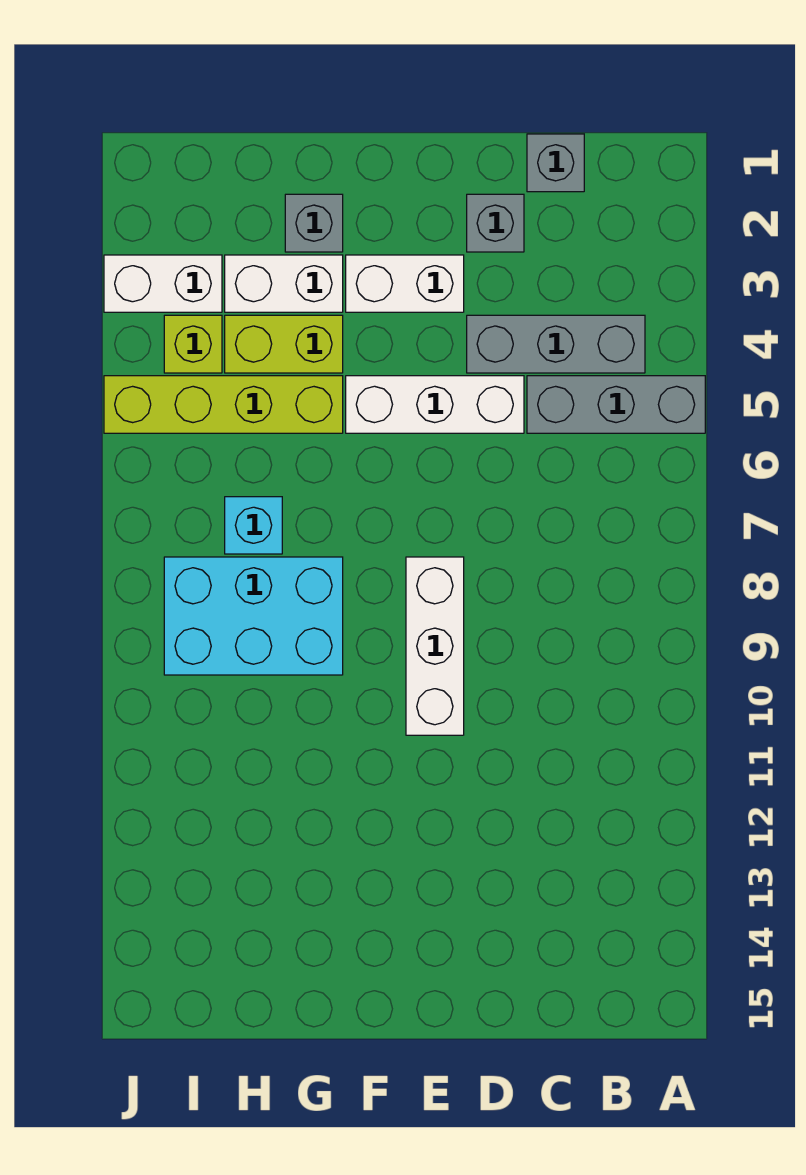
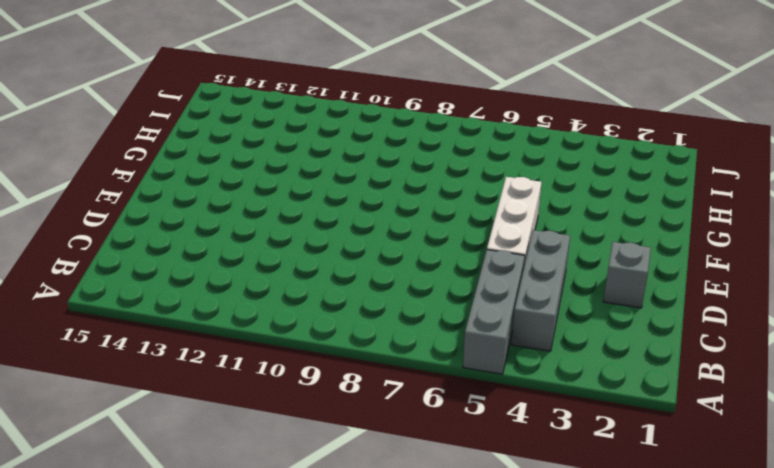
none -> grey 1x1 brick [527,134,584,192]
none -> white 1x2 brick [346,255,464,312]
none -> white 1x3 brick [406,557,464,735]

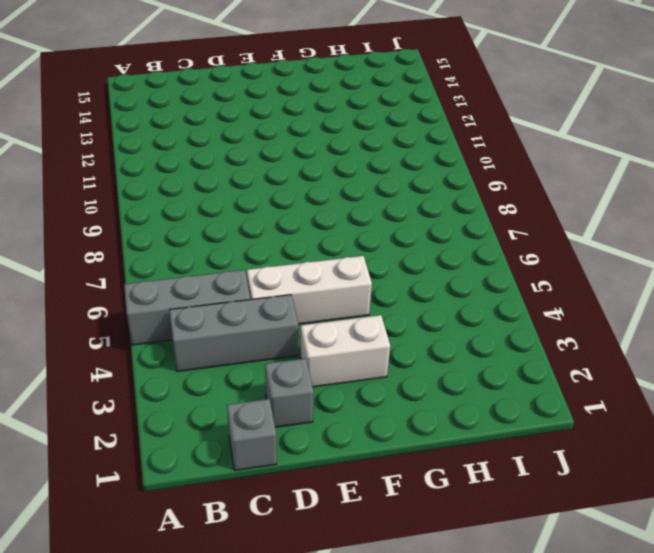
none -> white 1x3 brick [406,557,464,735]
none -> grey 1x1 brick [285,194,343,252]
none -> white 1x2 brick [225,255,343,312]

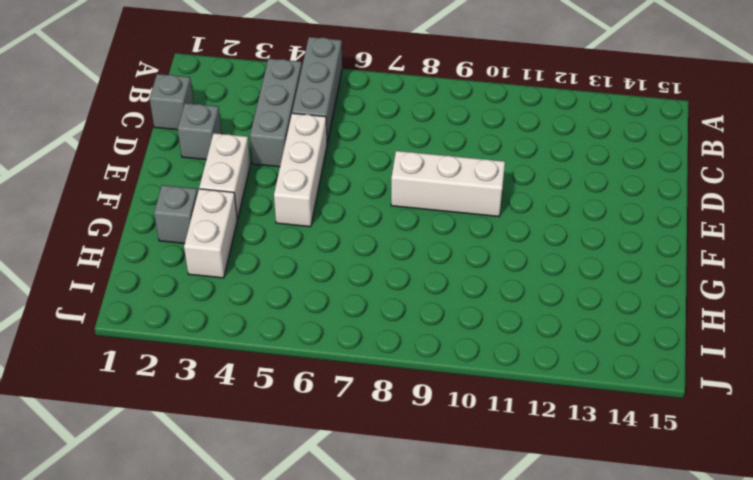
none -> lime 1x2 brick [225,315,343,373]
none -> lime 1x4 brick [104,376,343,433]
none -> cyan 2x3 brick [164,557,343,675]

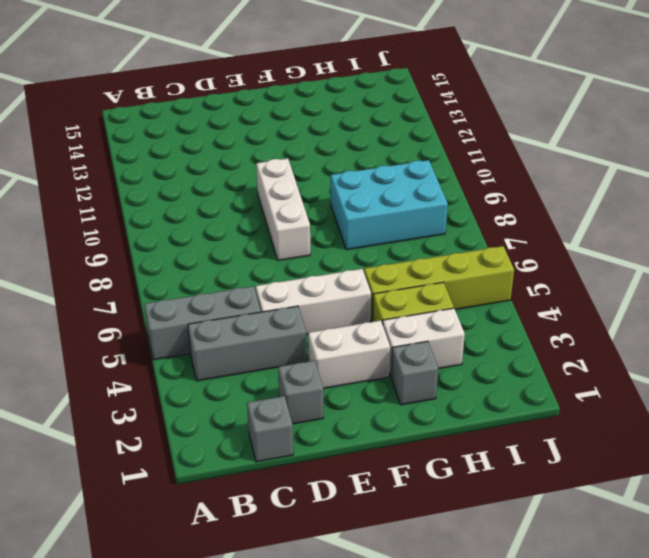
none -> cyan 1x1 brick [225,497,282,554]
none -> white 1x2 brick [104,255,222,312]
none -> lime 1x1 brick [164,315,222,373]

